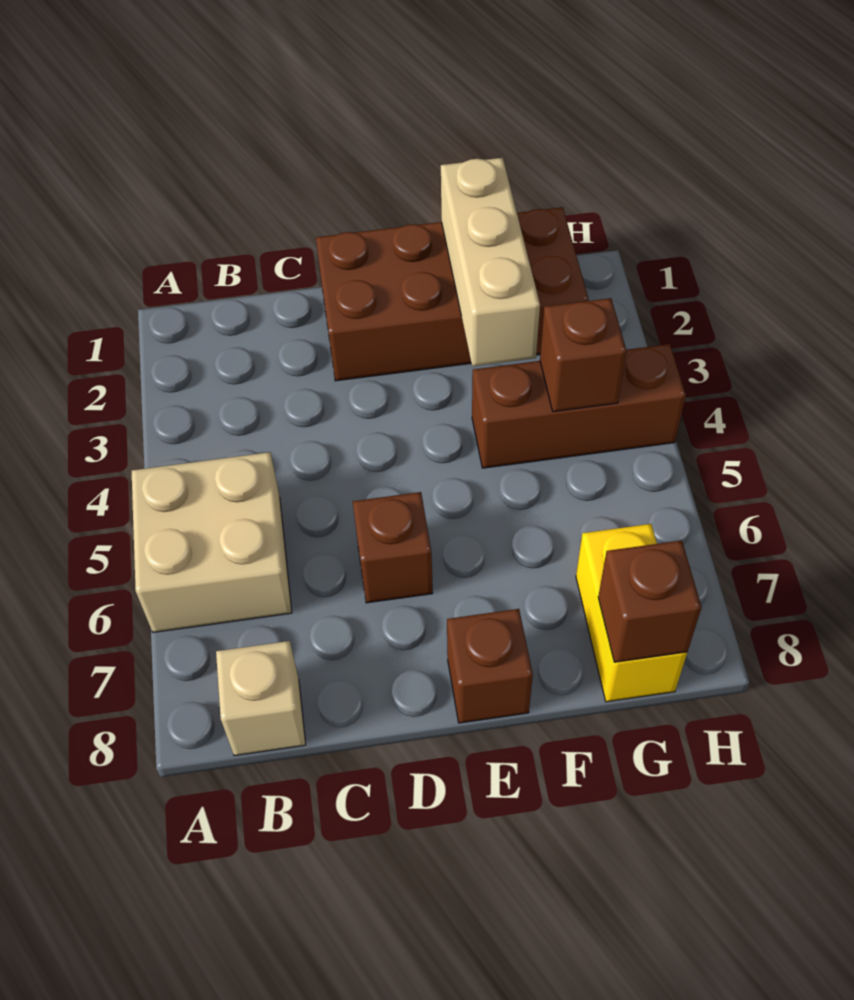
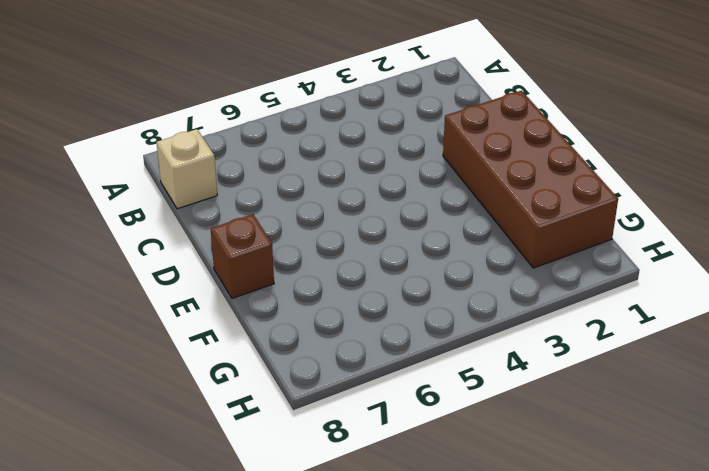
none -> tan 2x2 brick [132,452,292,632]
none -> brown 1x1 brick [353,492,433,603]

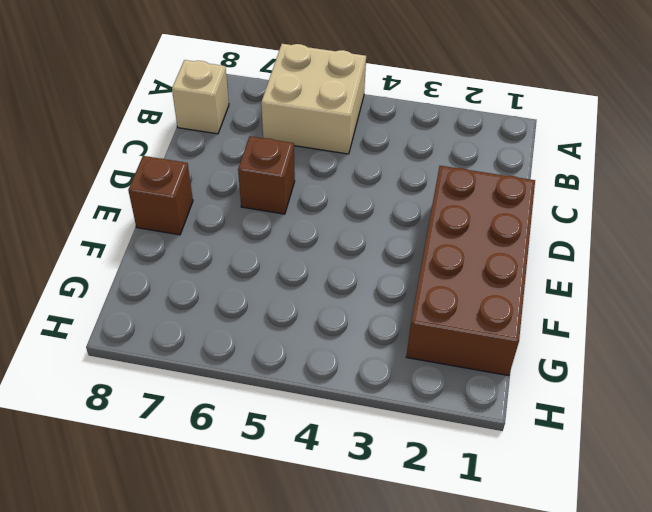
none -> brown 1x3 brick [472,344,686,468]
none -> yellow 1x2 brick [576,524,687,702]

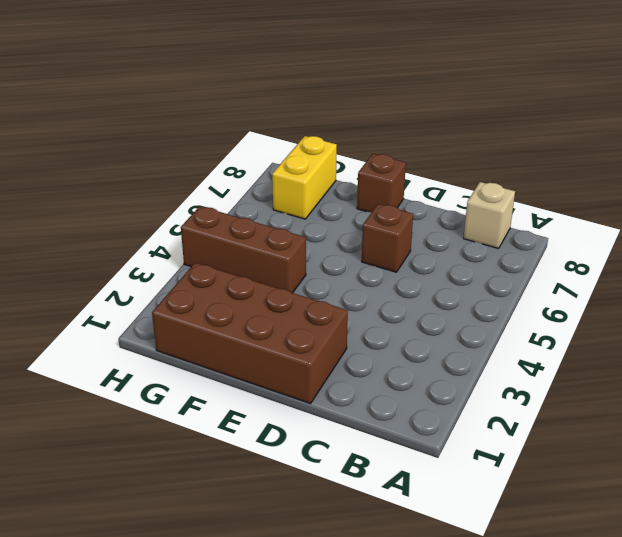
none -> tan 2x2 brick [132,452,292,632]
none -> tan 1x3 brick [441,158,540,366]

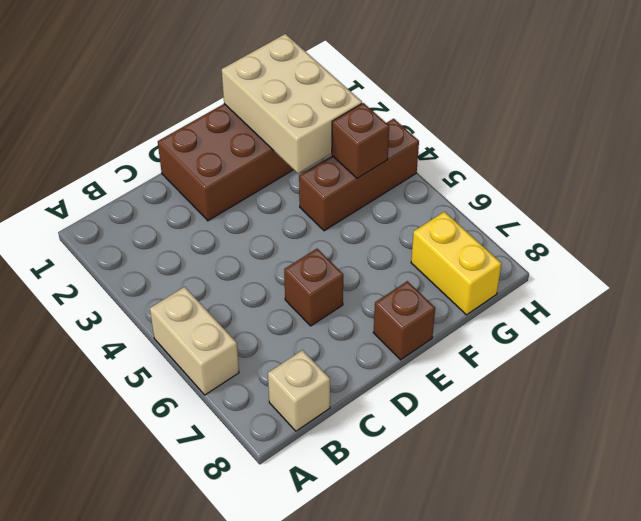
tan 1x2 brick [150,287,239,395] -> tan 2x2 brick [132,452,292,632]
tan 2x3 brick [222,34,362,173] -> tan 1x3 brick [441,158,540,366]
none -> brown 1x1 brick [598,540,702,662]

